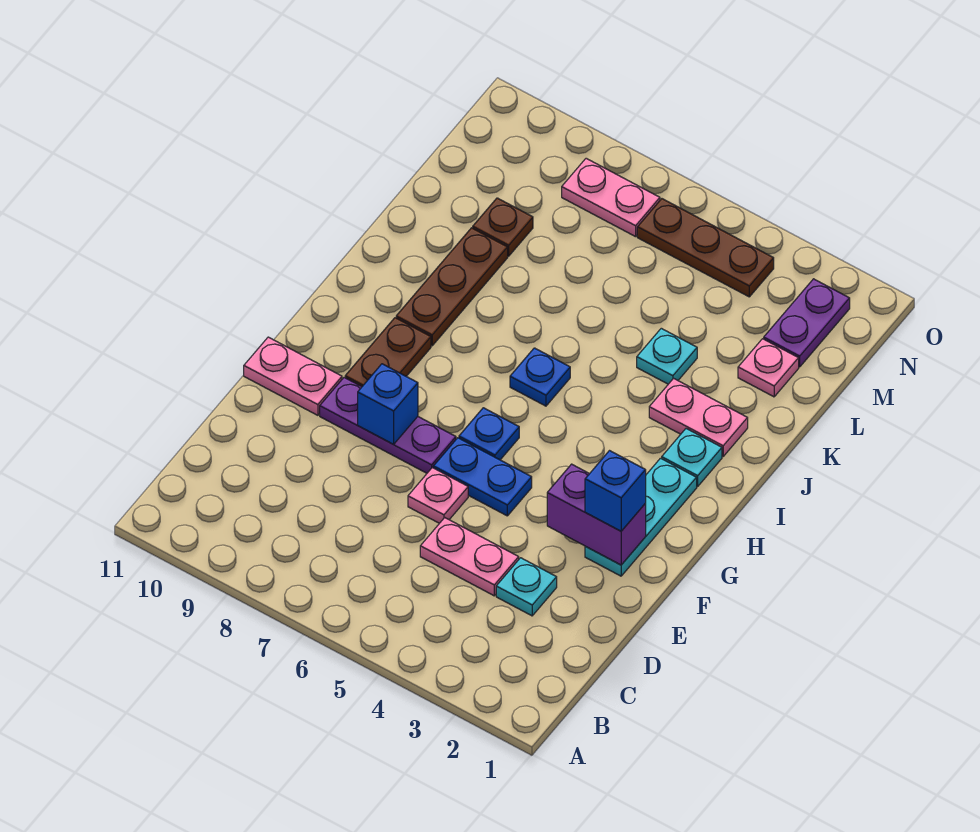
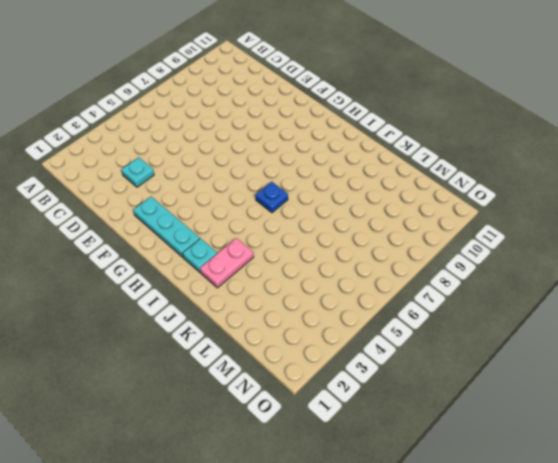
none -> pink 1x2 plate [420,518,519,596]
none -> pink 1x1 plate [408,468,468,523]
none -> blue 1x2 plate [433,438,532,516]

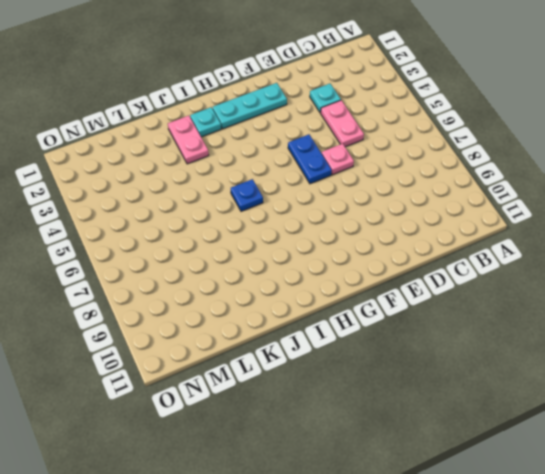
none -> purple 1x3 plate [320,377,456,473]
none -> pink 1x2 plate [244,337,342,415]
none -> blue 1x1 plate [459,408,519,460]

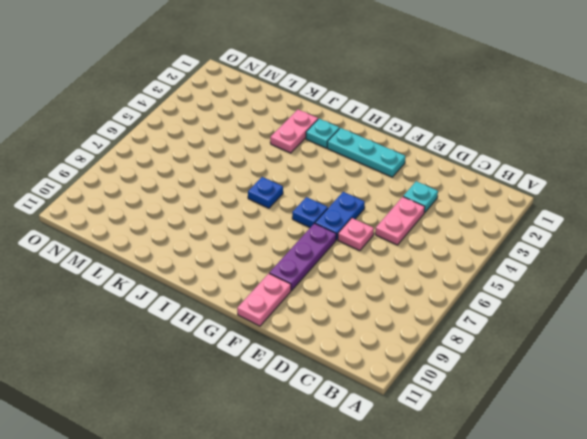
none -> brown 1x2 plate [345,318,431,387]
none -> brown 1x3 plate [396,228,508,346]
none -> cyan 1x1 plate [637,328,697,384]

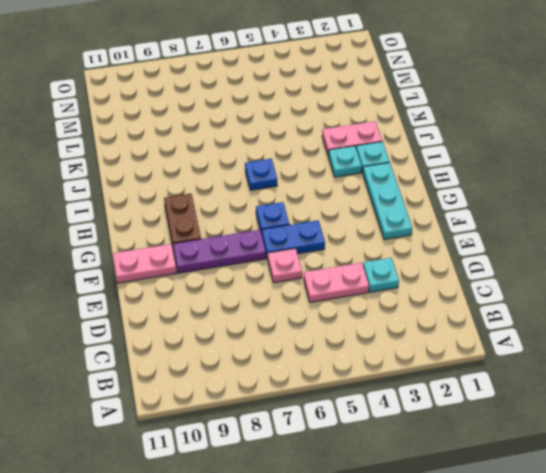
cyan 1x1 plate [328,146,362,177] -> cyan 1x1 plate moved to [637,328,697,384]
none -> brown 1x3 plate [396,228,508,346]
none -> pink 1x1 plate [738,339,799,397]
none -> brown 1x1 plate [473,198,533,256]

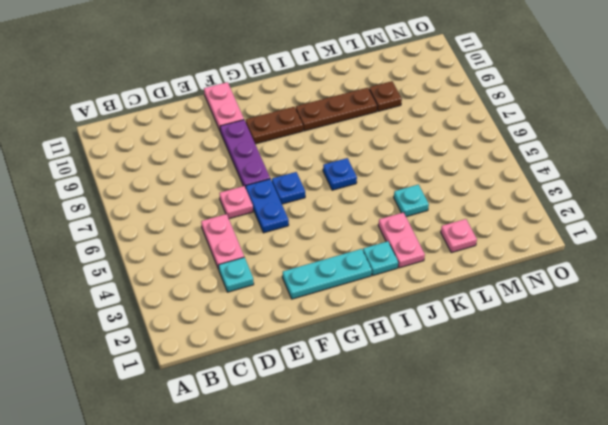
none -> purple 1x2 plate [764,279,850,367]
none -> brown 1x3 plate [637,199,774,297]
none -> pink 1x2 plate [562,158,660,237]

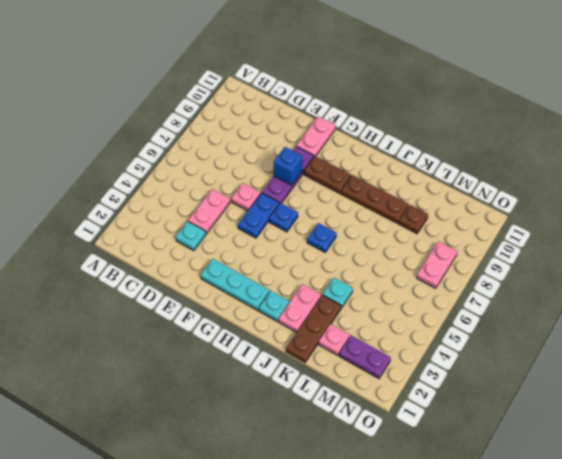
brown 1x3 plate [286,295,341,362] -> brown 1x3 plate moved to [637,199,774,297]
none -> purple 1x2 brick [547,464,646,565]
none -> blue 1x1 brick [585,451,646,531]

